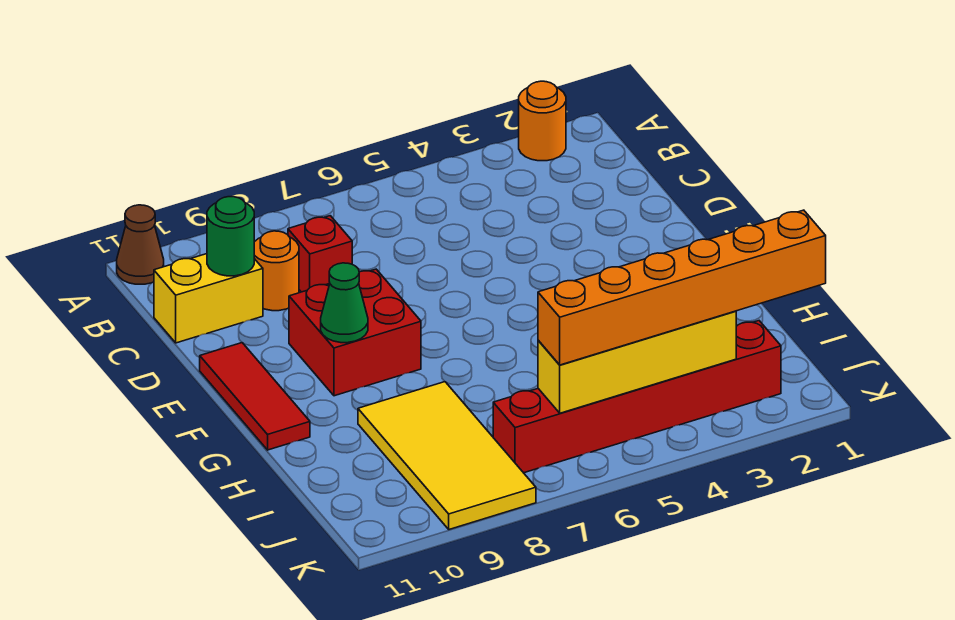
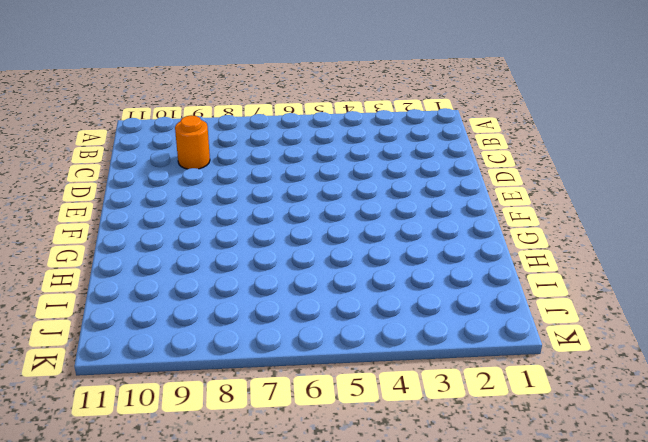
none -> orange 1x1 round brick [519,81,566,161]
none -> brown 1x1 cone [117,205,164,284]
none -> red 1x1 brick [288,216,352,292]

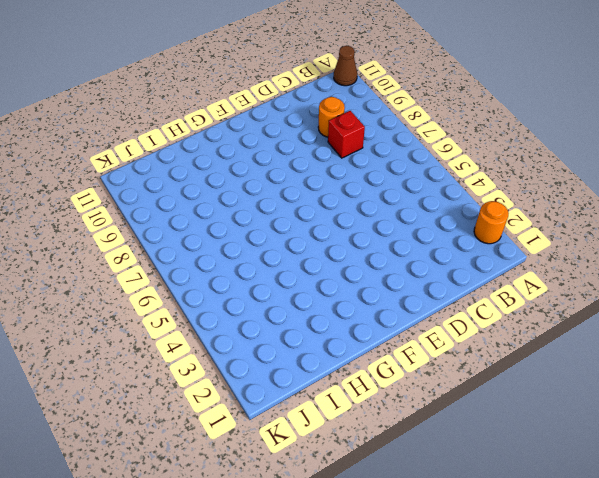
none -> yellow 1x2 brick [154,254,263,343]
none -> red 2x2 brick [289,269,421,396]
none -> red 1x3 tile [200,343,310,450]

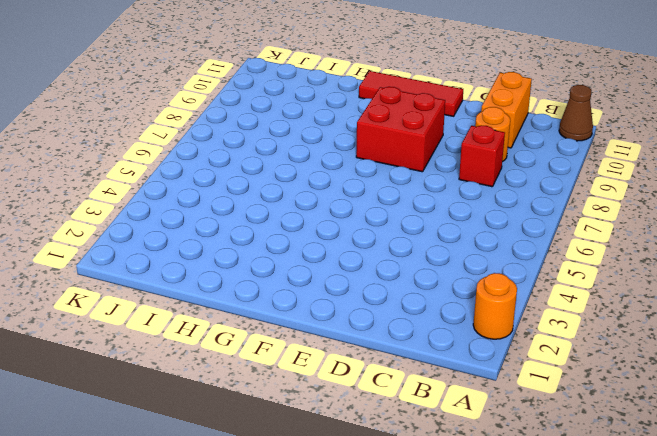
orange 1x2 brick [481,72,532,148] -> yellow 1x2 brick [154,254,263,343]
none -> yellow 2x4 tile [358,382,536,529]
none -> red 1x6 brick [493,321,781,473]
none -> green 1x1 round brick [207,197,254,276]

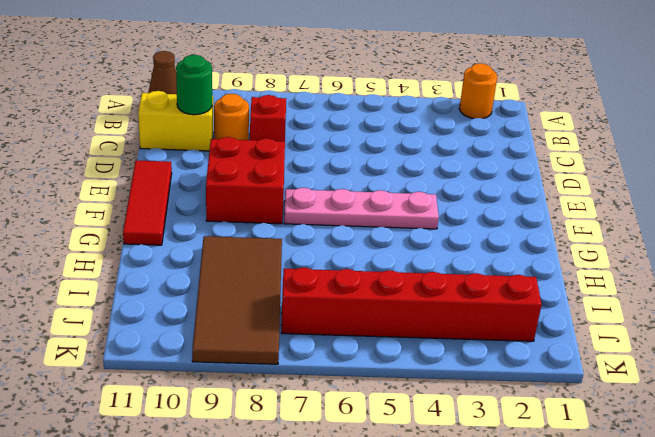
pink 1x4 plate [284,188,439,229] -> none
brown 2x4 tile [192,236,282,364] -> yellow 2x4 tile [358,382,536,529]
none -> green 1x1 cone [321,263,368,343]
none -> yellow 1x4 brick [538,311,736,413]
none -> orange 1x6 brick [538,210,826,365]

